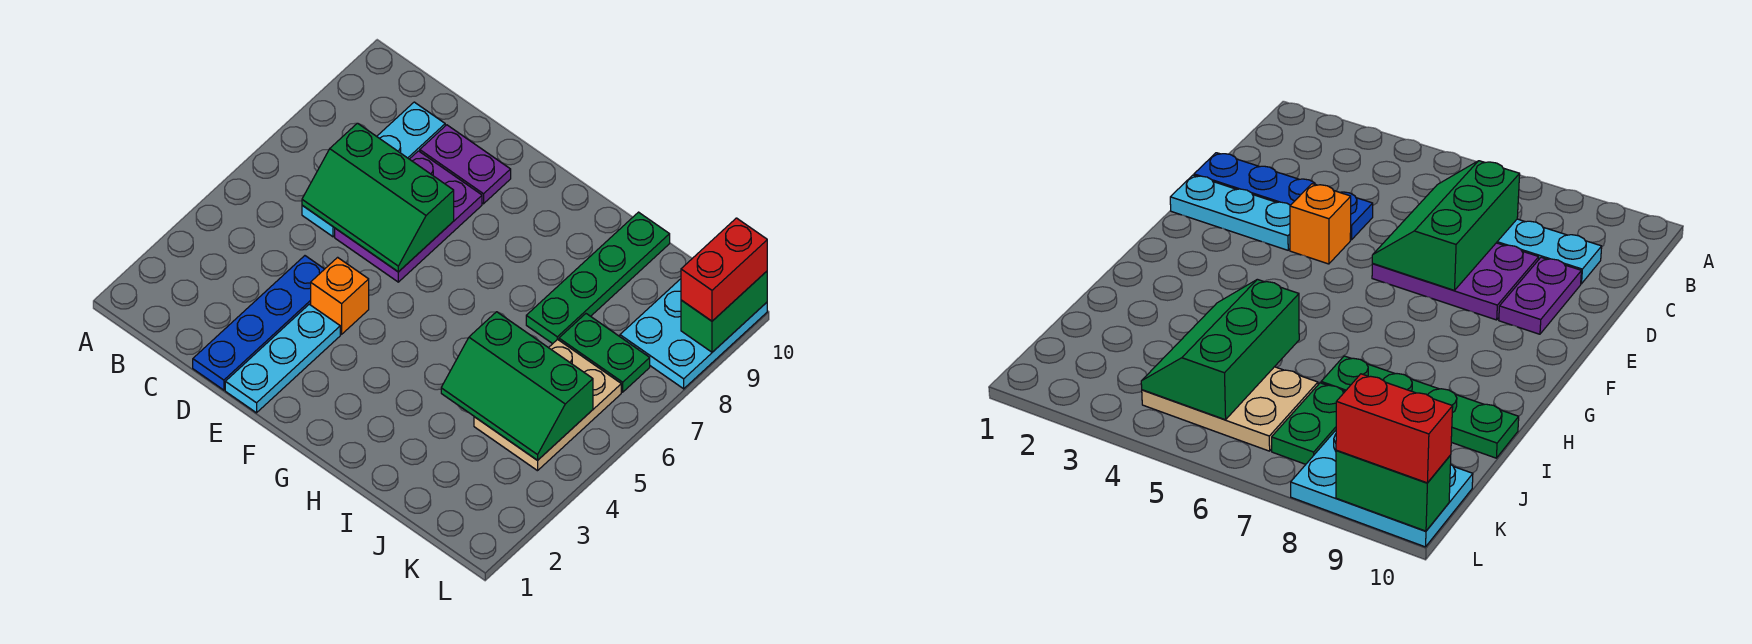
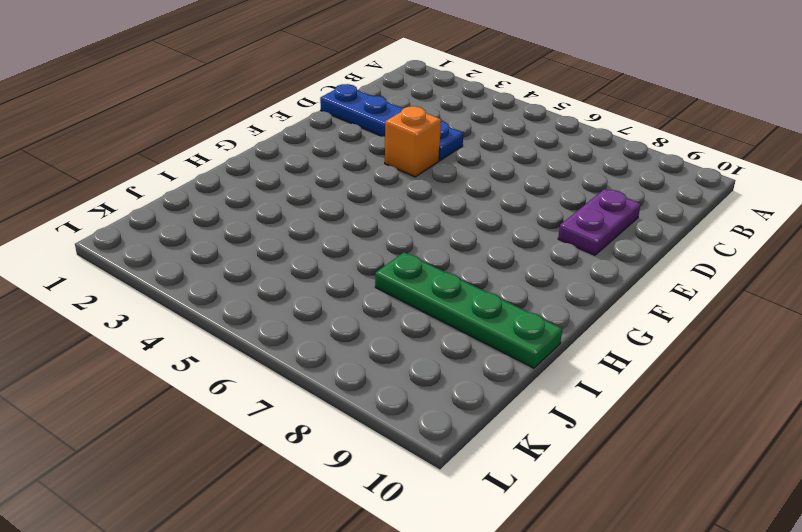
none -> cyan 1x4 plate [302,102,445,237]
none -> purple 2x3 plate [335,151,482,282]
none -> cyan 1x3 plate [225,304,340,413]

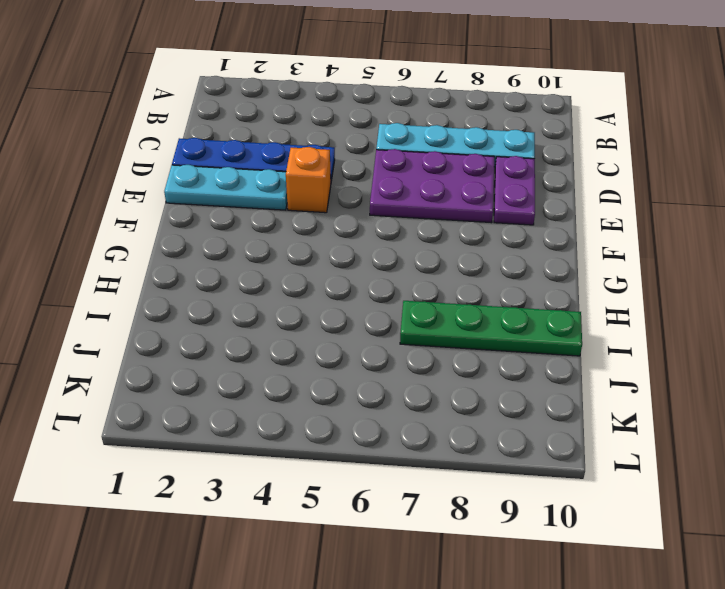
none -> tan 2x3 plate [474,339,621,471]
none -> green 1x2 plate [559,314,650,392]
none -> cyan 2x3 plate [620,279,767,389]

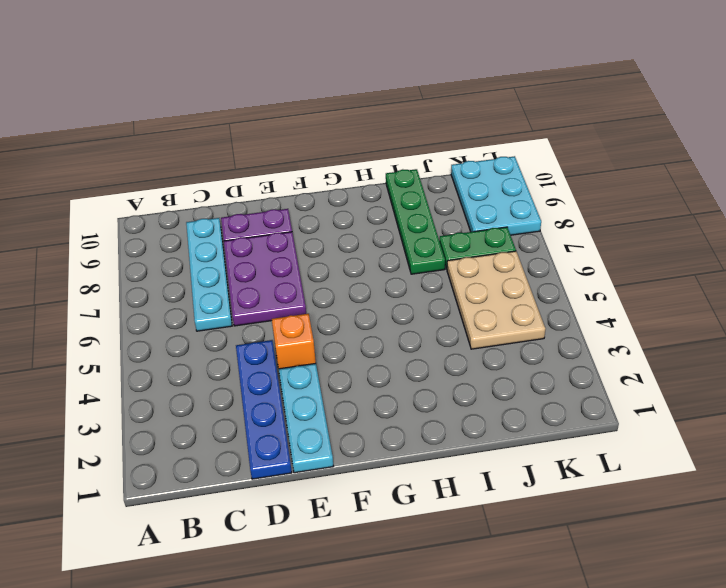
none -> green 2x3 slope [302,123,454,272]
none -> green 2x3 slope [441,312,593,460]
none -> green 1x2 brick [681,271,767,352]

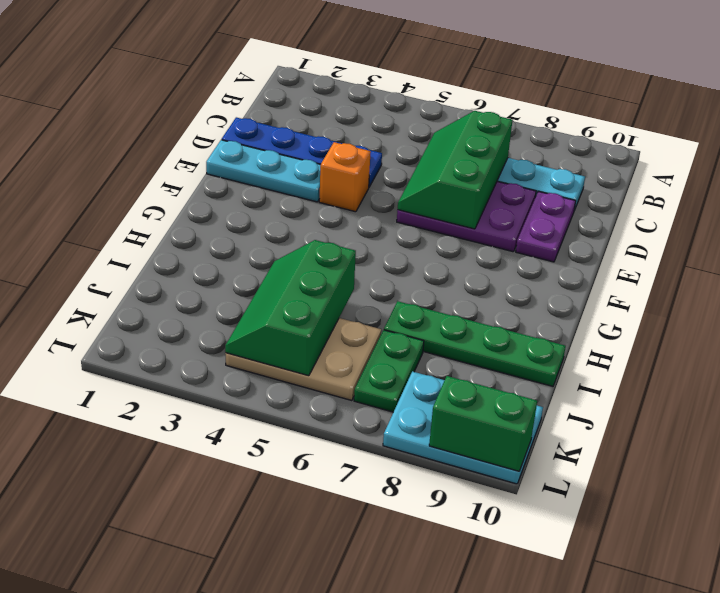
none -> red 1x2 brick [681,218,767,321]

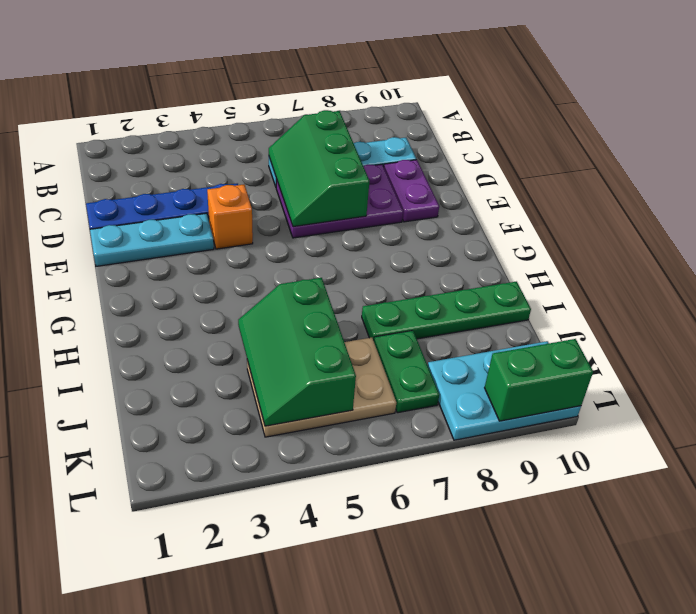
none -> red 1x2 brick [681,218,767,321]

